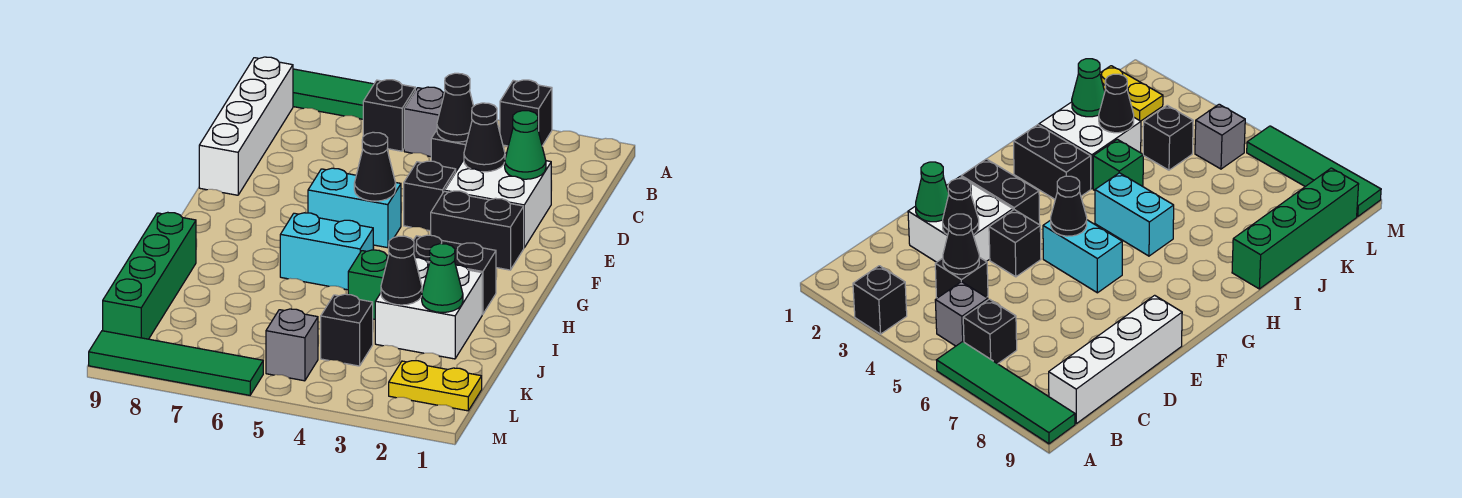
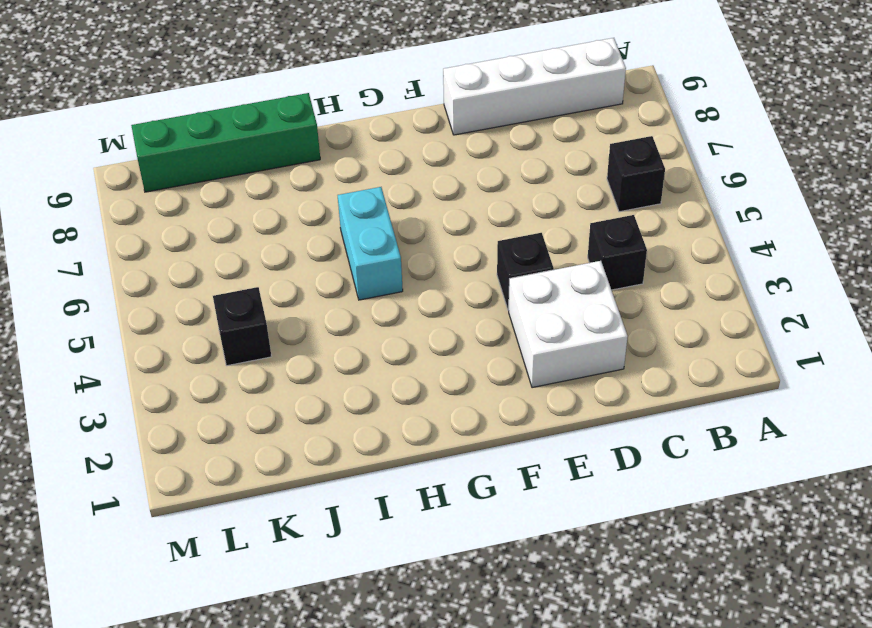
none -> black 1x1 brick [500,80,552,146]
none -> green 1x4 tile [293,69,374,119]
none -> grey 1x1 brick [404,87,444,157]

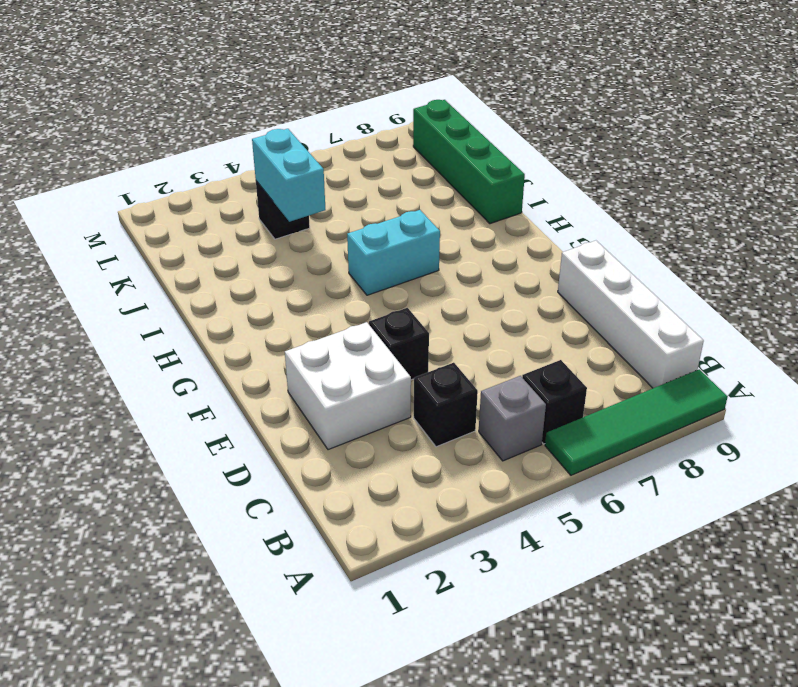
cyan 1x2 brick [252,129,326,222] -> cyan 1x2 brick turned to [308,168,401,248]
none -> black 1x1 brick [500,80,552,146]
none -> black 1x2 brick [431,191,524,270]
none -> black 1x2 brick [413,235,496,315]

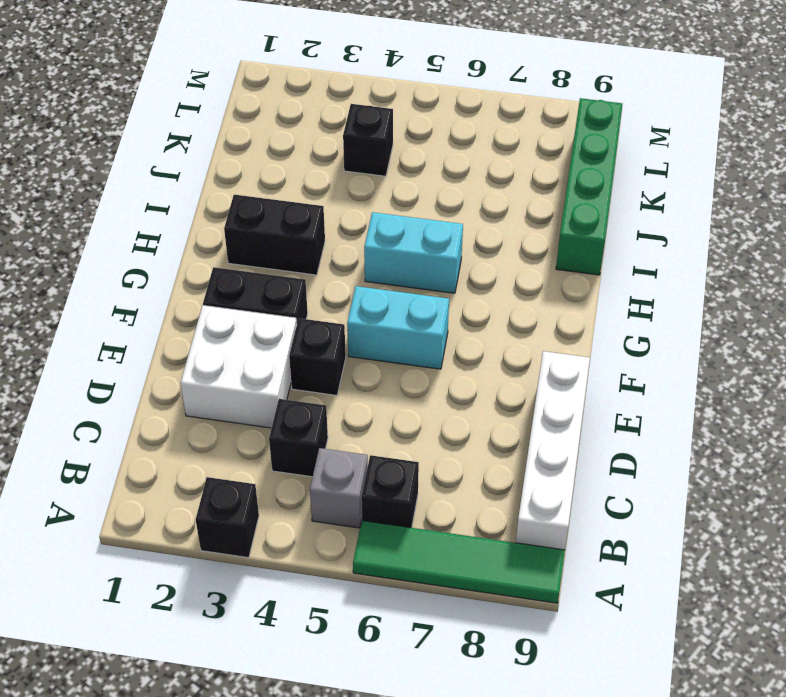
none -> white 2x2 brick [375,258,482,359]
none -> green 1x1 brick [348,250,389,319]
none -> yellow 1x2 plate [389,361,482,411]

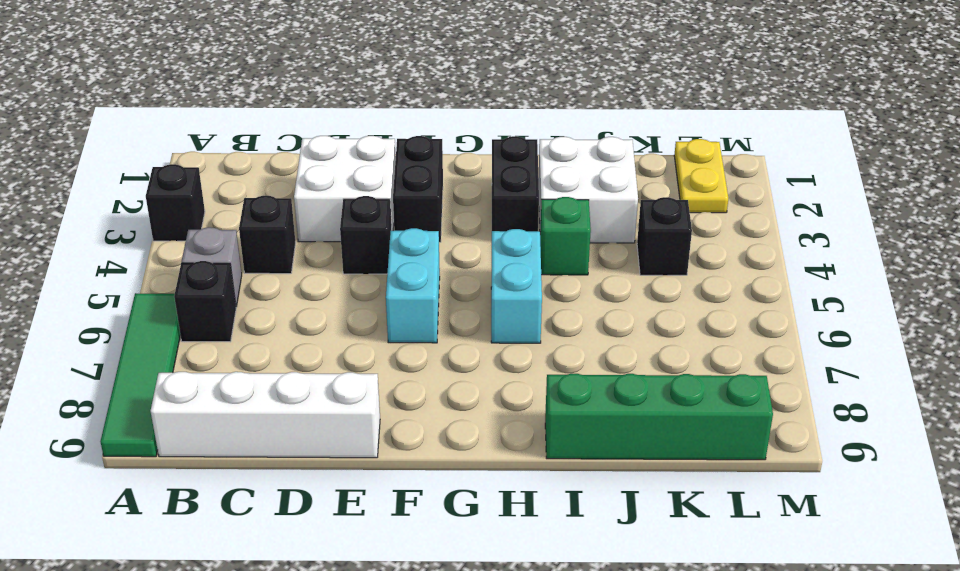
none -> grey 1x1 brick [266,309,318,381]
none -> green 1x4 tile [89,331,263,395]
none -> black 1x1 cone [437,73,474,142]

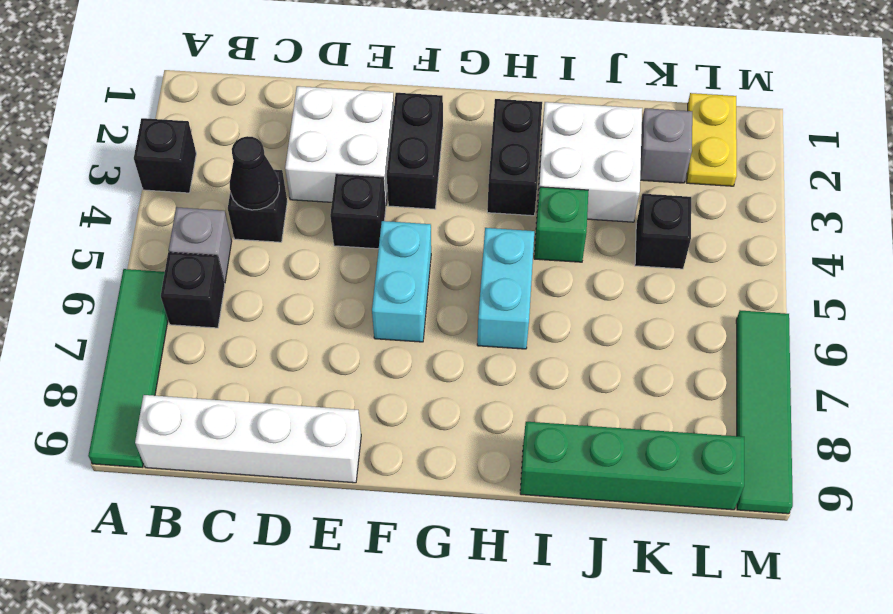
grey 1x1 brick [640,108,692,183] -> grey 1x1 brick moved to [266,309,318,381]
none -> green 1x1 cone [505,111,546,179]
none -> black 1x1 cone [464,103,505,172]
none -> black 1x1 cone [354,132,396,201]

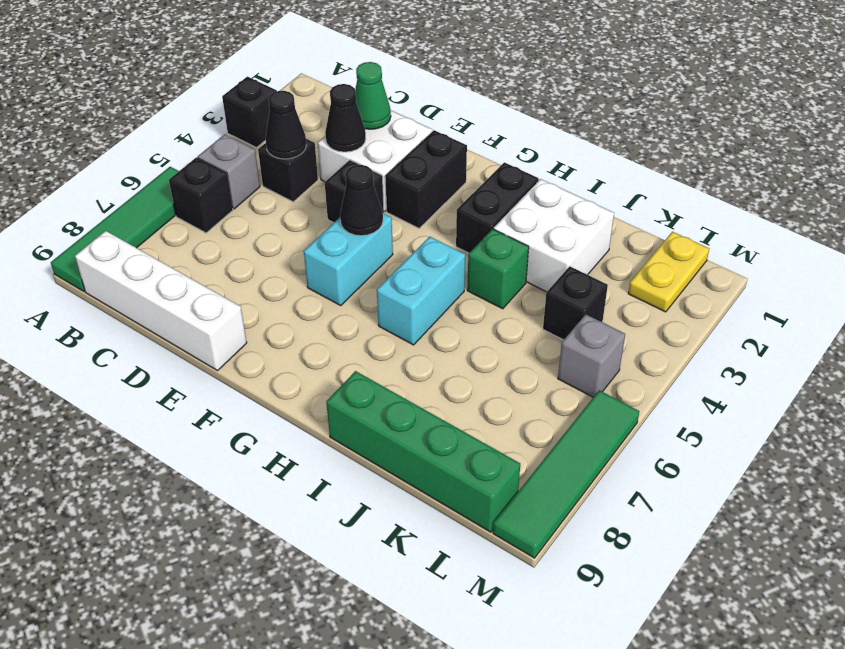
none -> green 1x1 cone [422,243,463,312]
none -> black 1x1 cone [381,236,422,305]

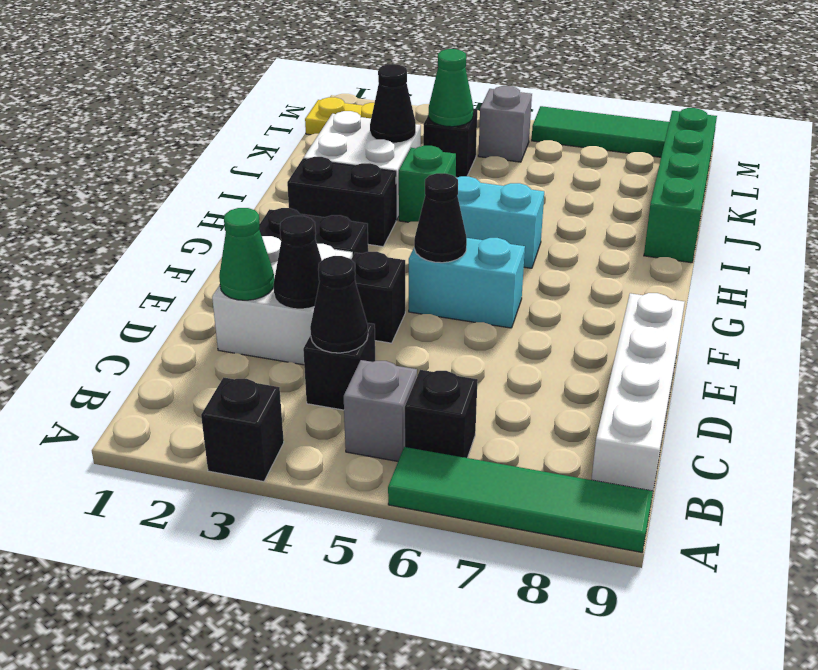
green 1x1 cone [428,49,473,127] -> green 1x1 cone moved to [422,243,463,312]

